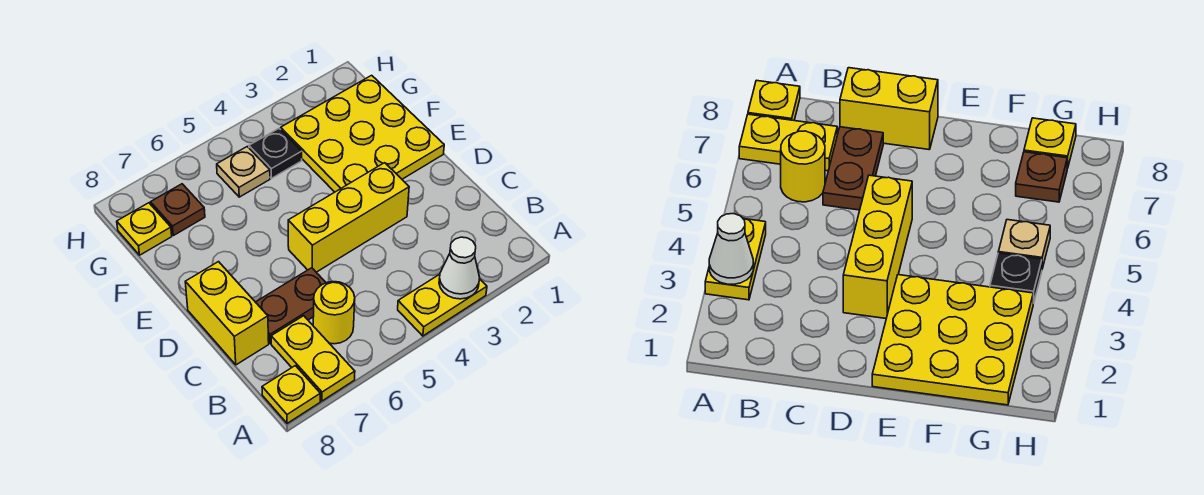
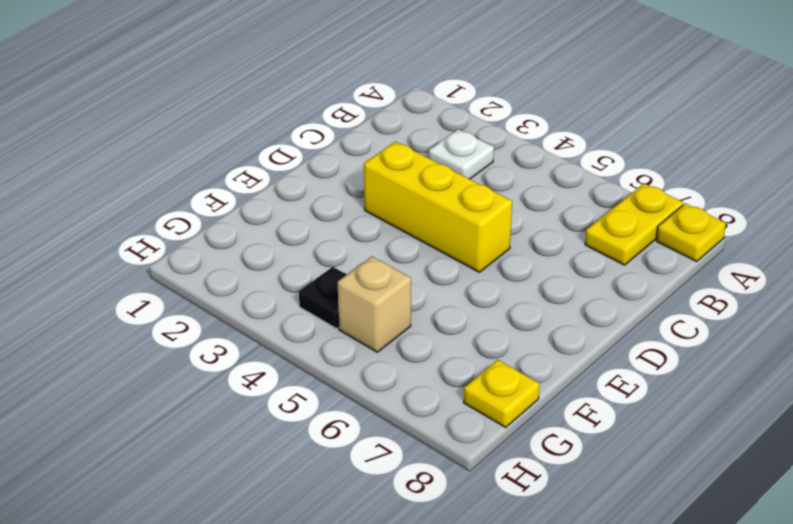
white 1x1 plate [429,129,494,179] -> none
tan 1x1 brick [338,257,411,352] -> tan 1x1 plate [217,147,270,197]
none -> yellow 1x2 plate [398,274,487,336]
none -> yellow 1x1 round brick [313,282,355,344]
none -> brown 1x2 plate [256,268,326,343]

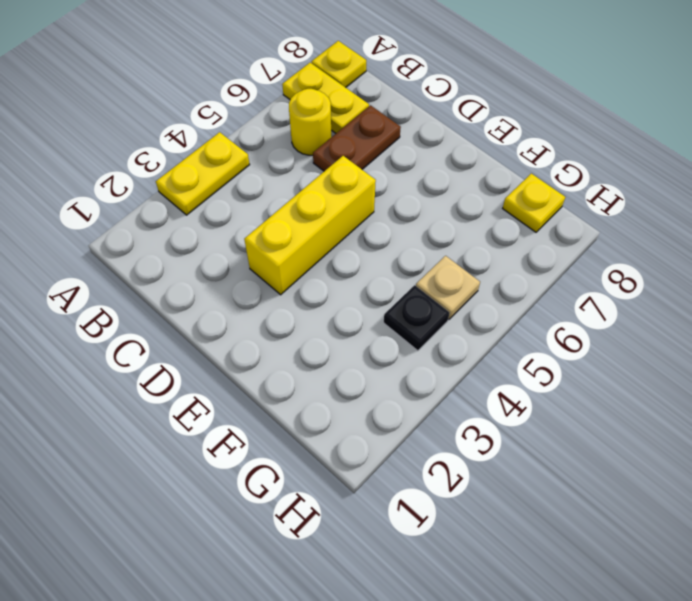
none -> yellow 1x2 brick [185,262,269,365]
none -> yellow 3x3 plate [281,75,444,192]
none -> brown 1x1 plate [151,184,205,236]

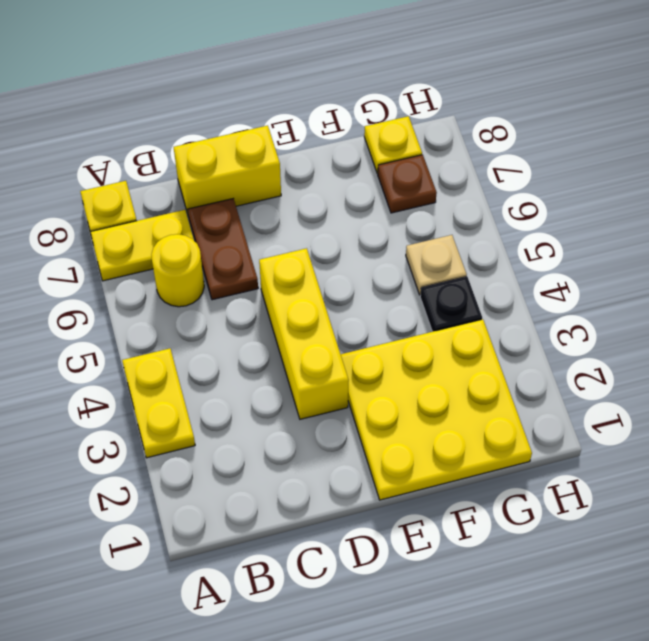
none -> white 1x1 cone [439,237,480,299]

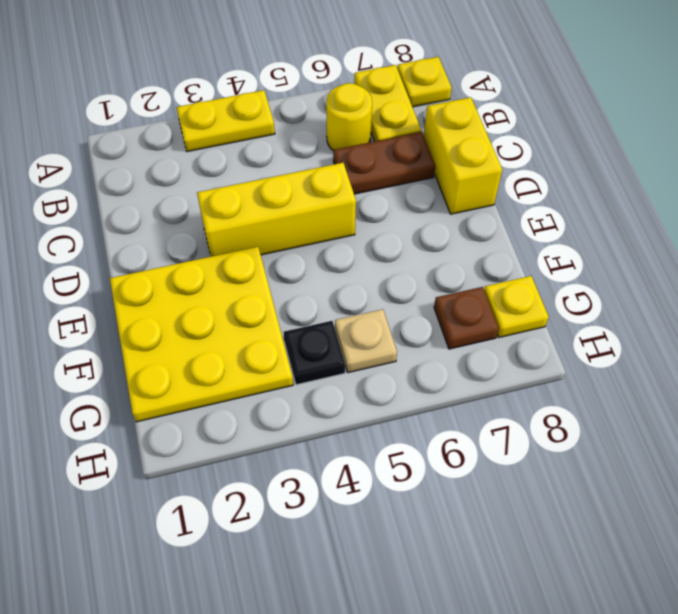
none -> white 1x1 cone [439,237,480,299]

